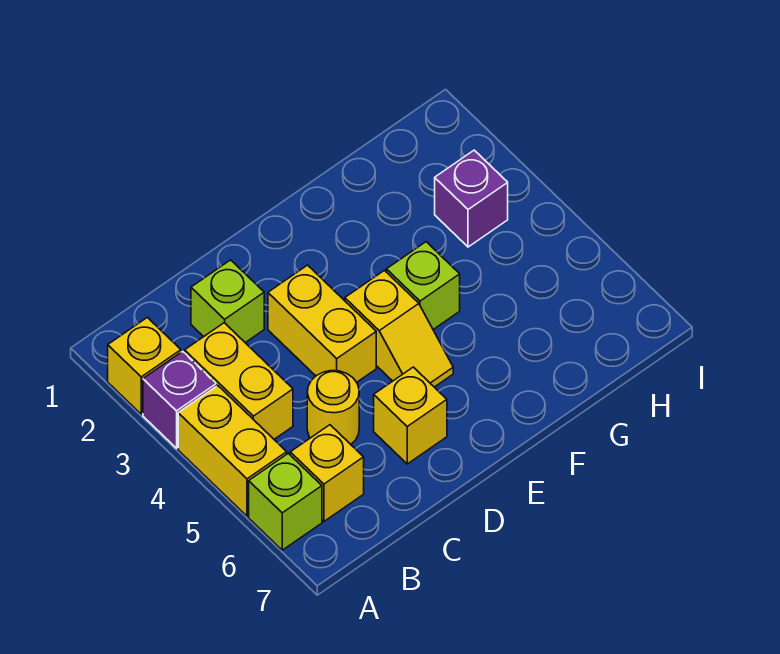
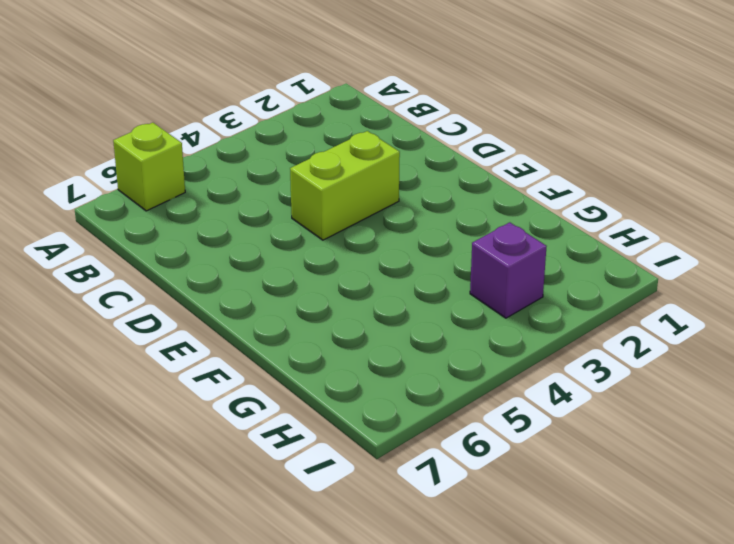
lime 1x2 brick [290,131,400,240] -> yellow 1x2 brick [268,265,376,382]
none -> yellow 1x1 brick [108,317,181,414]
none -> purple 1x1 brick [143,352,216,448]
none -> yellow 1x2 brick [178,386,287,516]

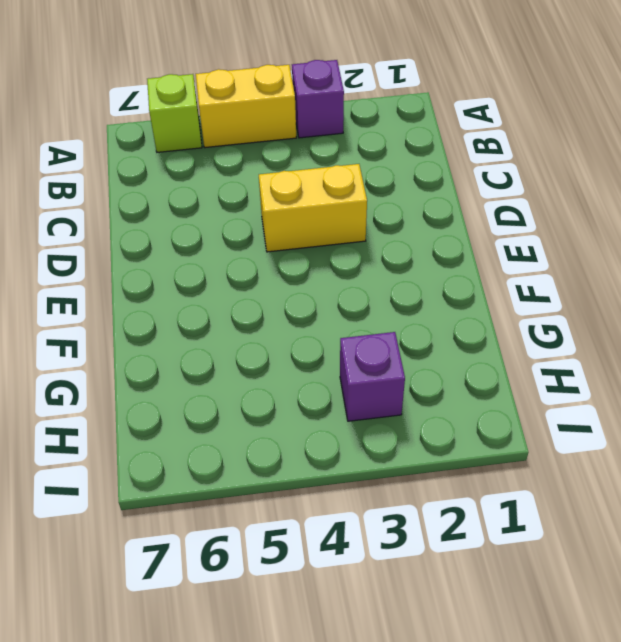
none -> yellow 1x1 brick [108,317,181,414]
none -> yellow 1x2 brick [185,323,293,439]
none -> yellow 1x1 brick [290,425,364,521]

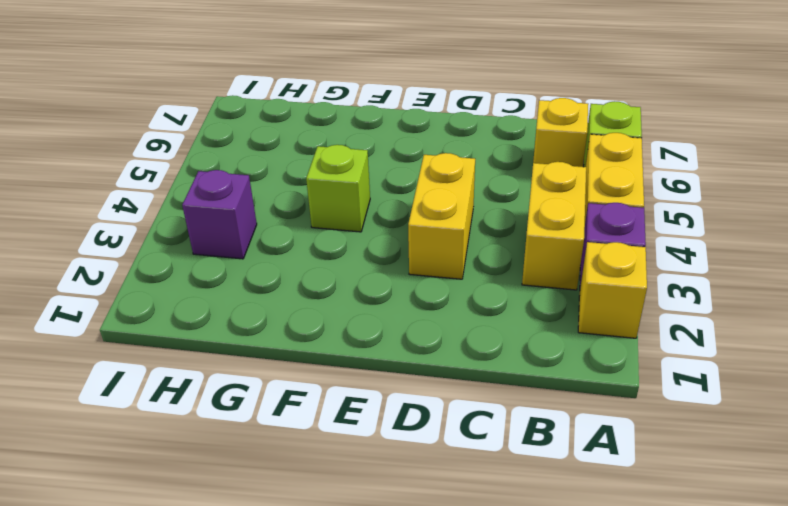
none -> lime 1x1 brick [191,260,264,343]
none -> yellow 1x1 round brick [307,371,359,444]
none -> yellow 1x1 brick [374,367,447,464]

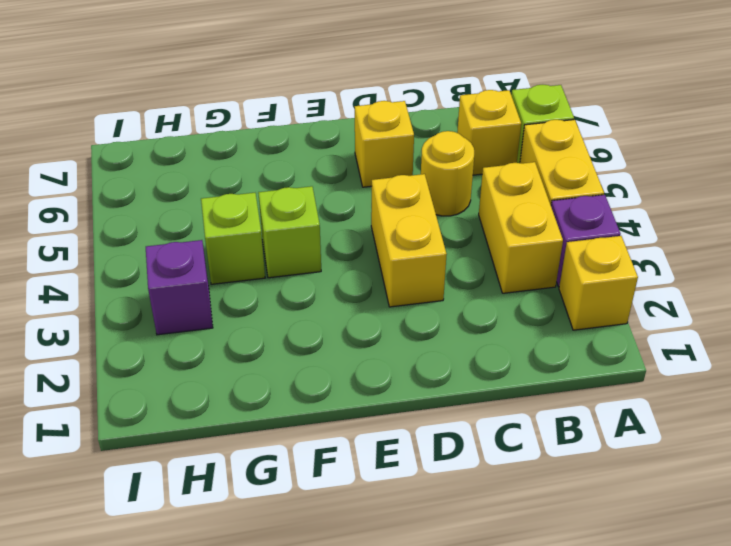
lime 1x1 brick [201,193,265,284] -> lime 1x1 brick moved to [191,260,264,343]
none -> yellow 1x2 slope [345,270,453,387]

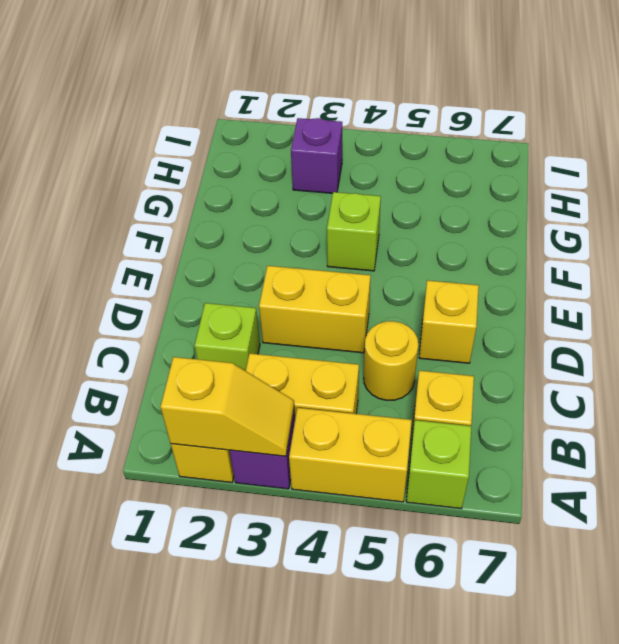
yellow 1x2 slope [160,357,294,456] -> yellow 1x2 slope moved to [345,270,453,387]

